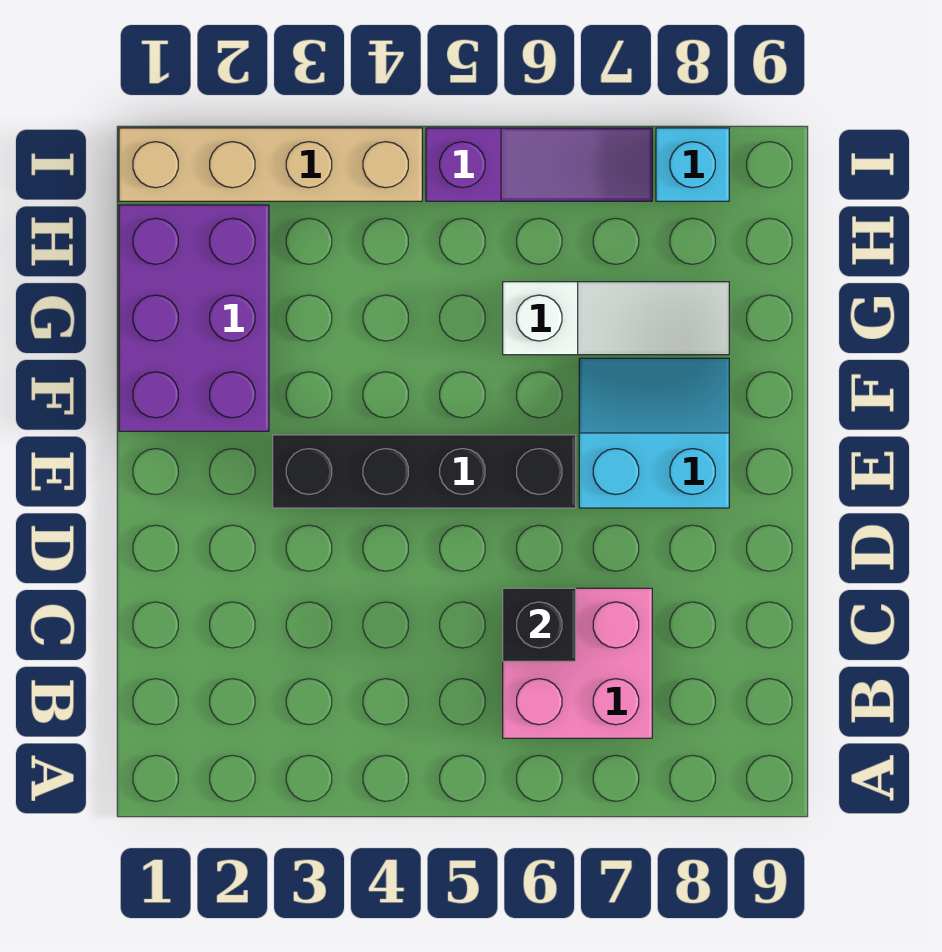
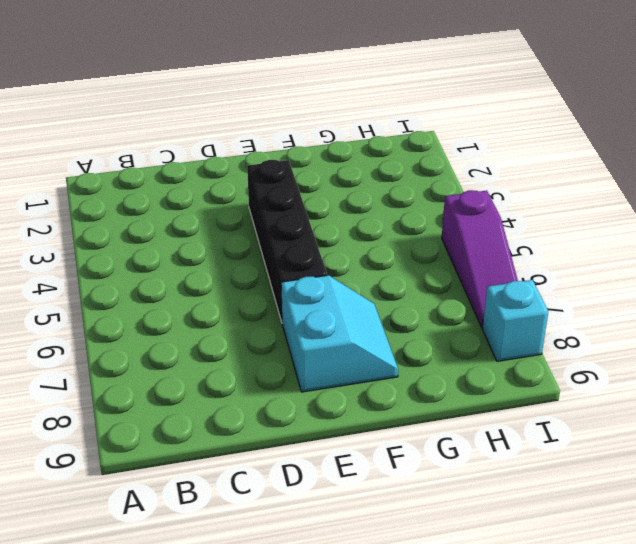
none -> pink 2x2 brick [503,588,652,738]
none -> purple 2x3 brick [119,205,269,431]

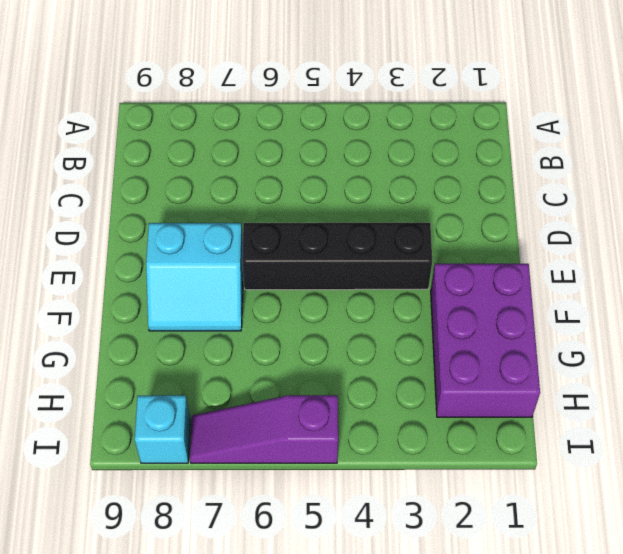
none -> pink 2x2 brick [503,588,652,738]
none -> white 1x3 slope [503,282,729,355]

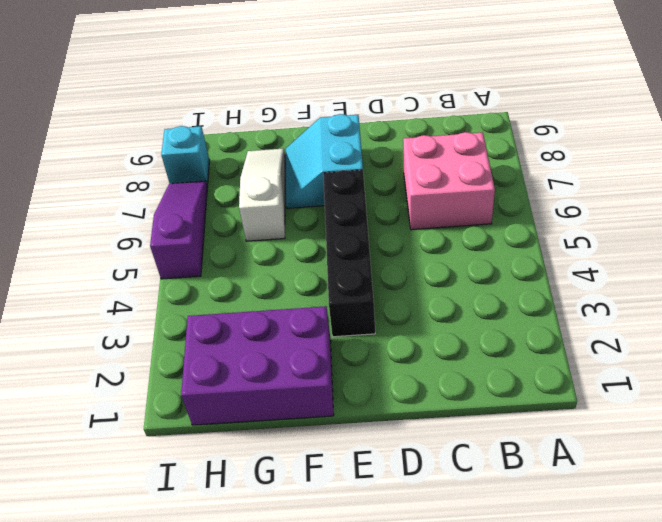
none -> tan 1x4 brick [119,128,422,201]
none -> black 1x1 brick [503,588,576,661]

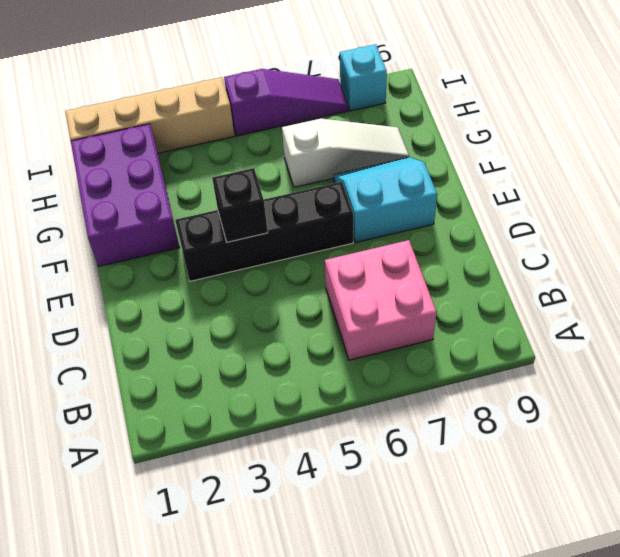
black 1x1 brick [212,168,268,242] -> black 1x1 brick moved to [503,588,576,661]

